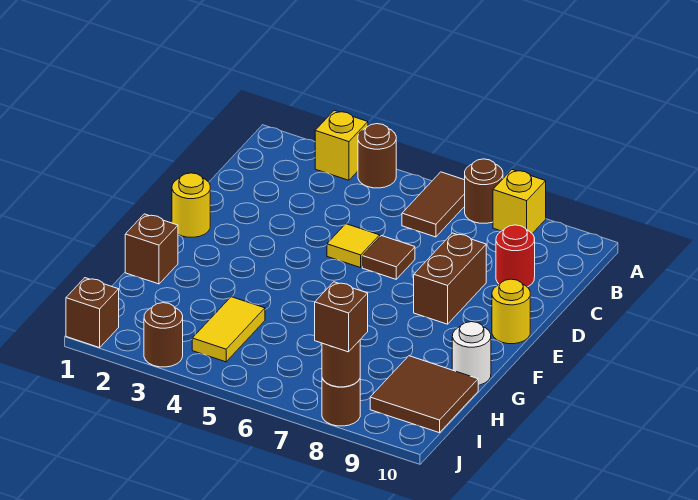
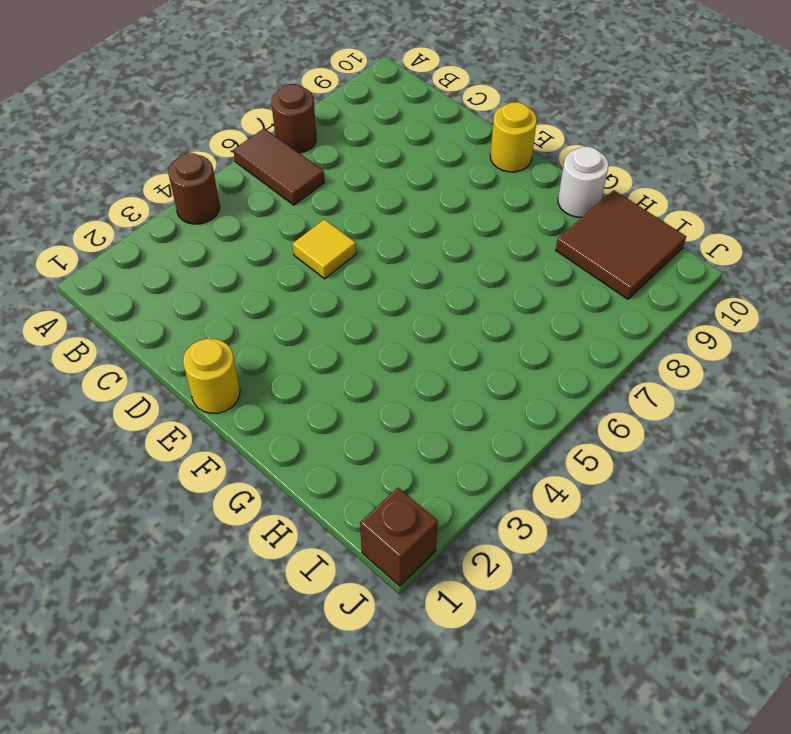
none -> yellow 1x1 brick [315,110,368,180]
none -> yellow 1x1 brick [493,170,546,233]
none -> red 1x1 round brick [496,225,535,287]

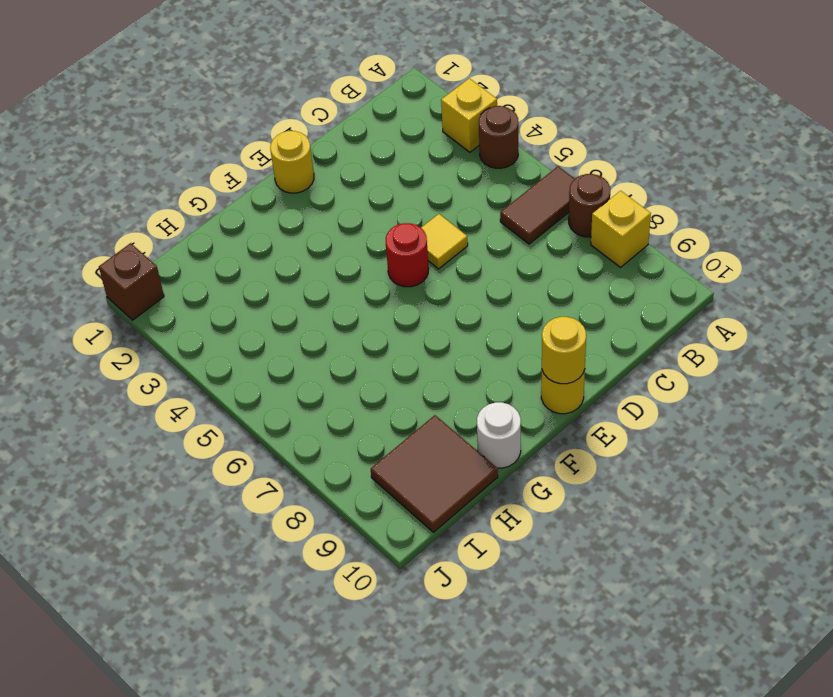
red 1x1 round brick [386,223,429,287] -> red 1x1 round brick moved to [496,225,535,287]
yellow 1x1 round brick [542,317,586,384] -> none
none -> brown 1x1 tile [362,236,415,279]
none -> brown 1x2 brick [414,233,486,324]
none -> brown 1x1 brick [125,214,178,284]

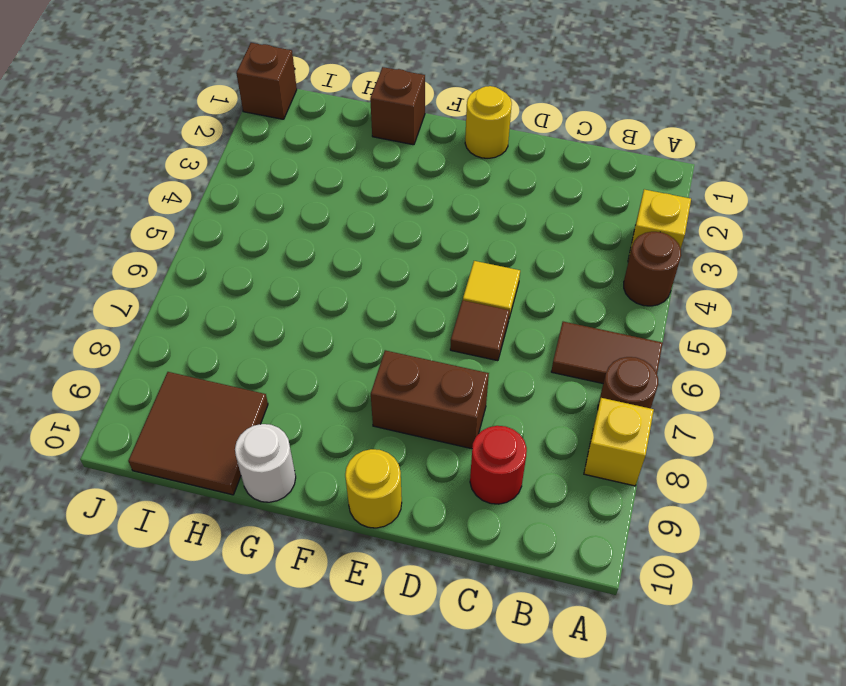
none -> yellow 1x2 tile [192,297,265,362]
none -> brown 1x1 round brick [144,303,183,367]
none -> brown 1x1 round brick [322,378,360,426]

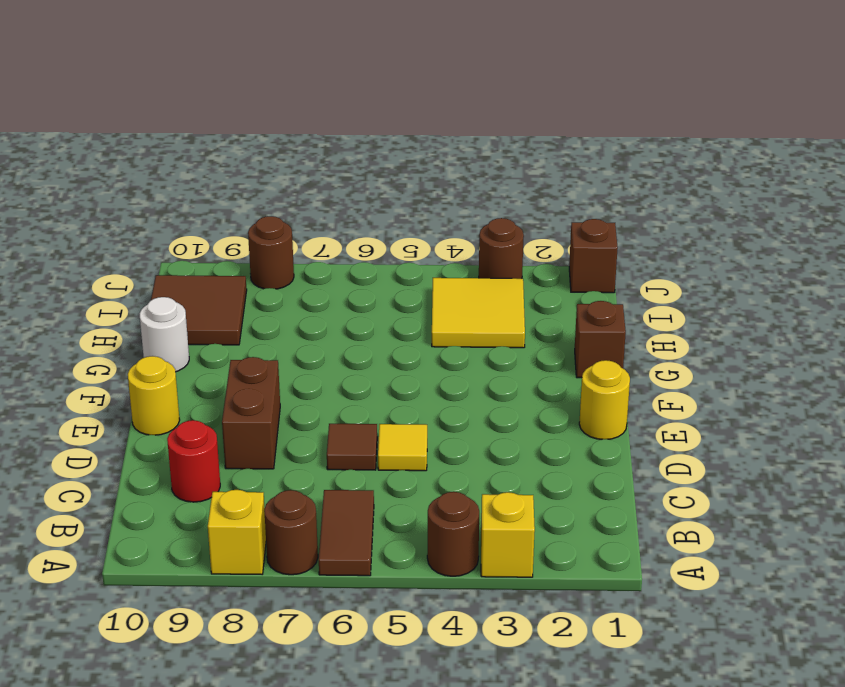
yellow 2x2 tile [432,278,525,348] -> yellow 1x2 tile [192,297,265,362]
none -> brown 1x1 round brick [322,340,360,387]
none -> brown 1x1 brick [315,282,368,352]

